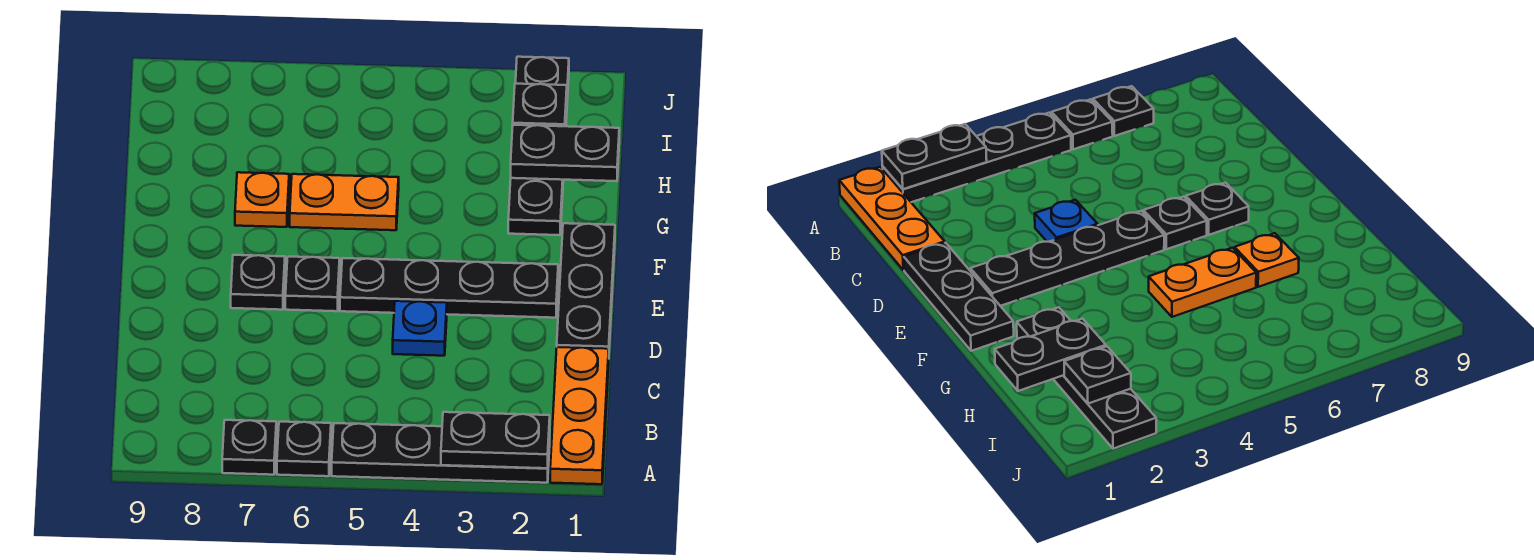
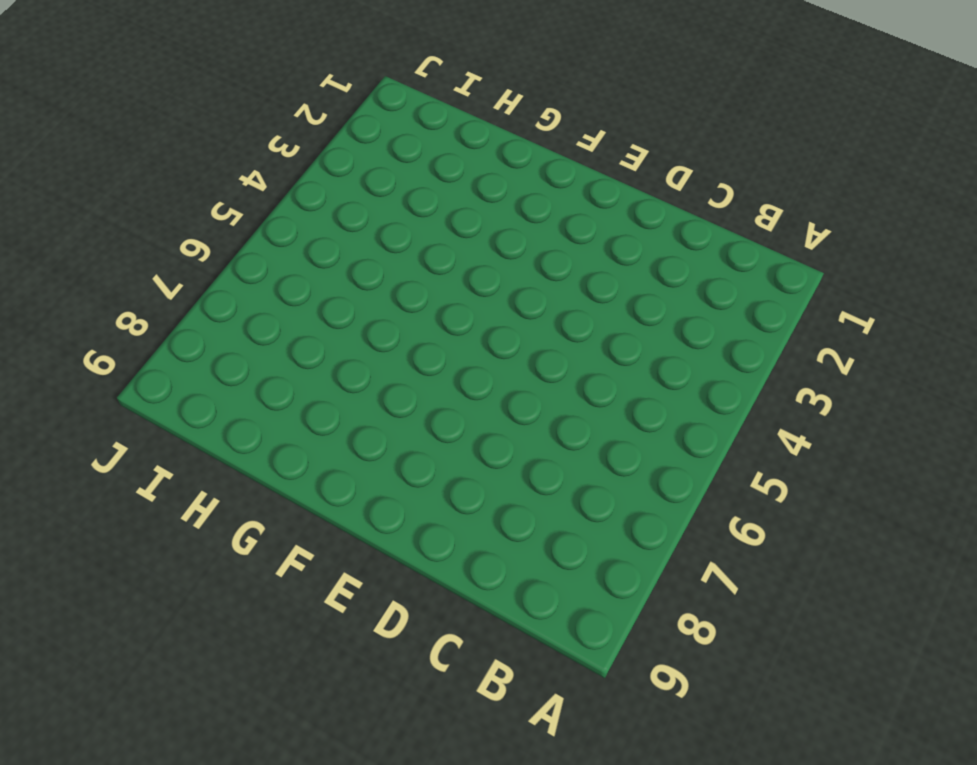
none -> orange 1x3 plate [550,347,609,484]
none -> black 1x4 plate [332,423,550,483]
none -> black 1x1 plate [277,422,331,476]

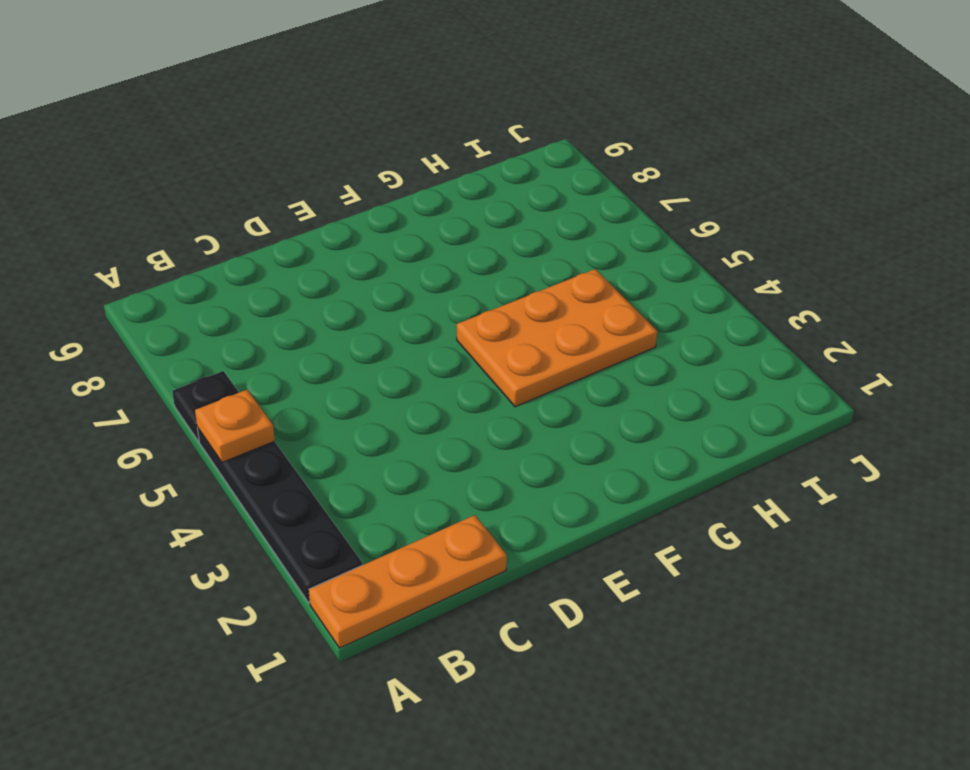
orange 1x1 plate [195,389,275,462] -> orange 1x1 plate moved to [235,172,289,227]
orange 2x3 plate [457,269,657,407] -> orange 1x2 plate [290,174,399,230]
none -> black 1x1 plate [222,420,276,475]
none -> black 1x3 plate [557,223,615,349]
none -> blue 1x1 plate [393,301,447,356]

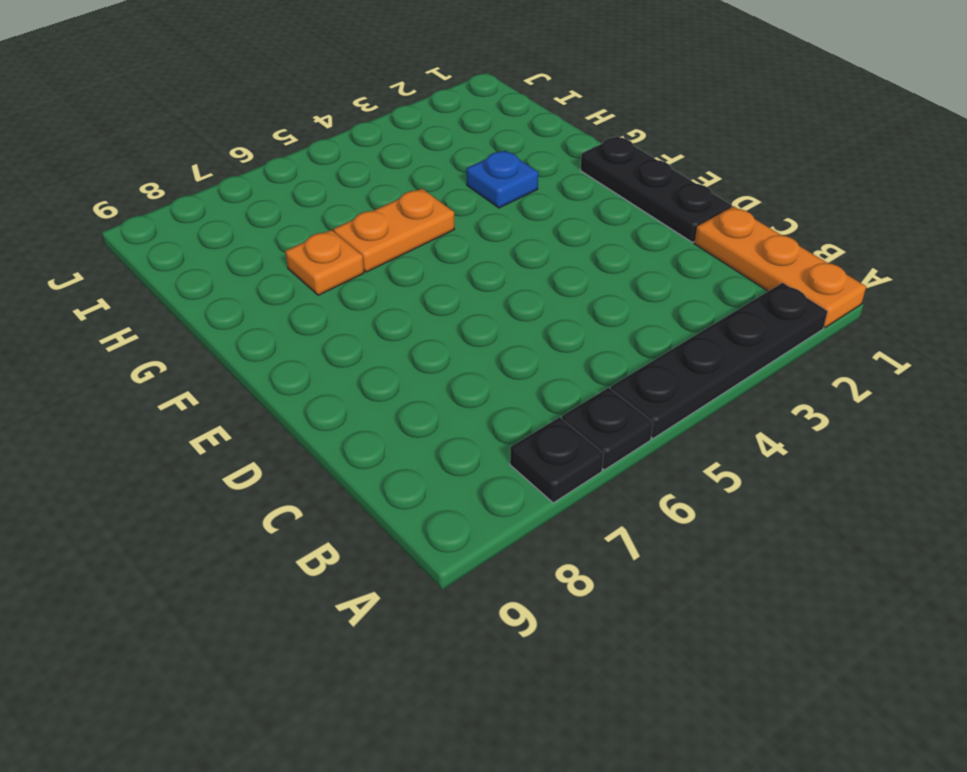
blue 1x1 plate [467,150,538,208] -> blue 1x1 plate moved to [393,301,447,356]
none -> black 1x4 plate [340,258,558,318]
none -> black 1x1 plate [285,257,340,311]
none -> black 1x1 plate [231,255,285,310]

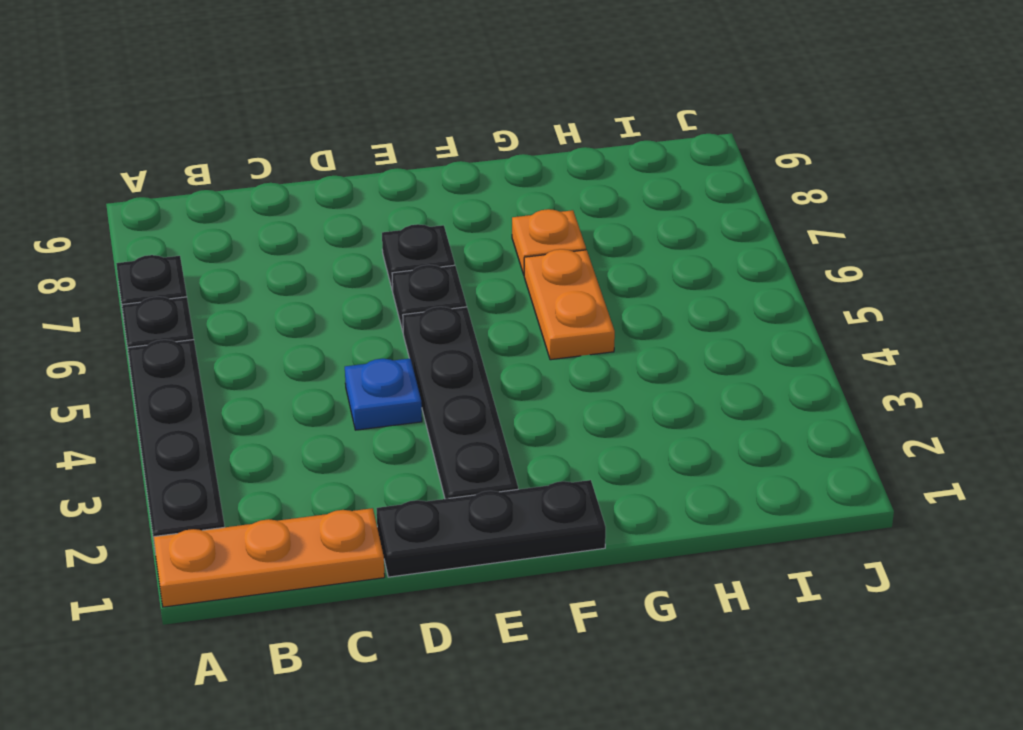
none -> black 1x4 plate [508,57,569,235]
none -> black 1x2 plate [441,412,550,468]
none -> black 1x2 plate [511,125,619,181]

